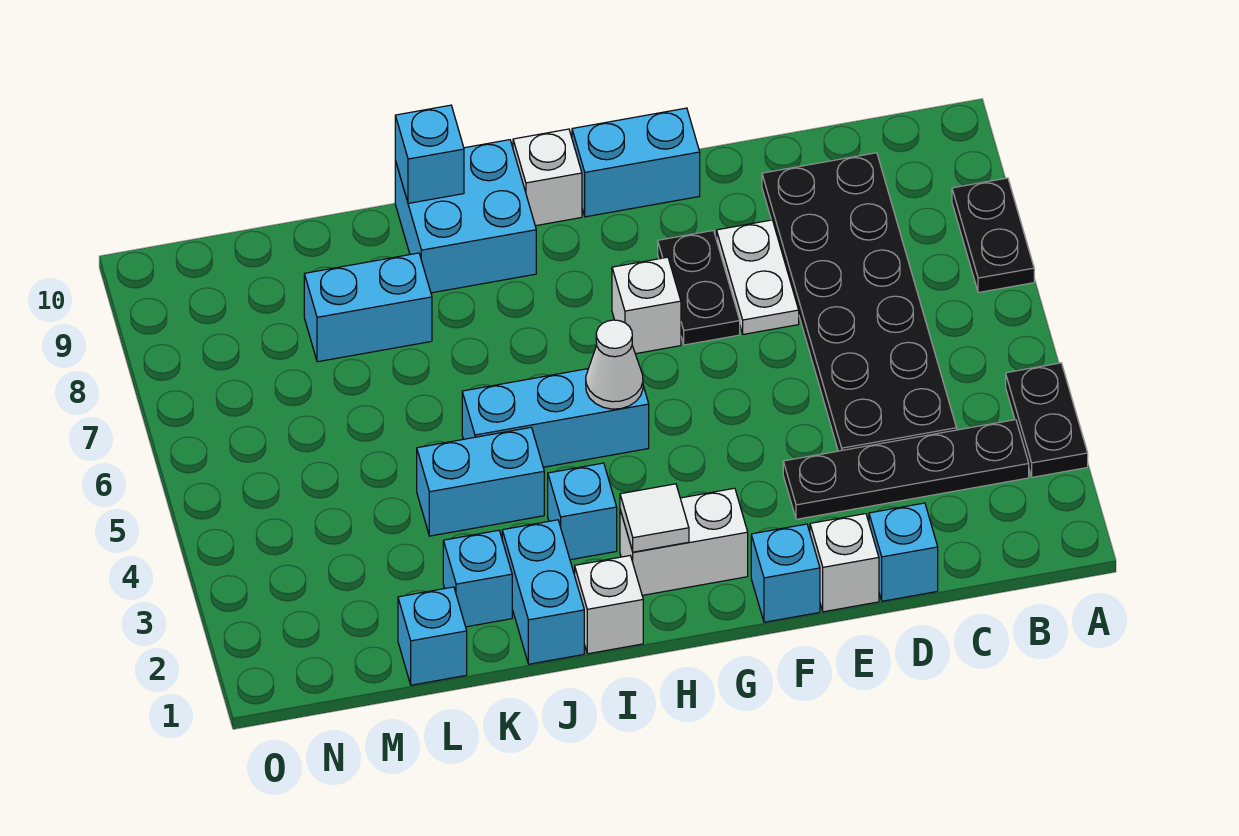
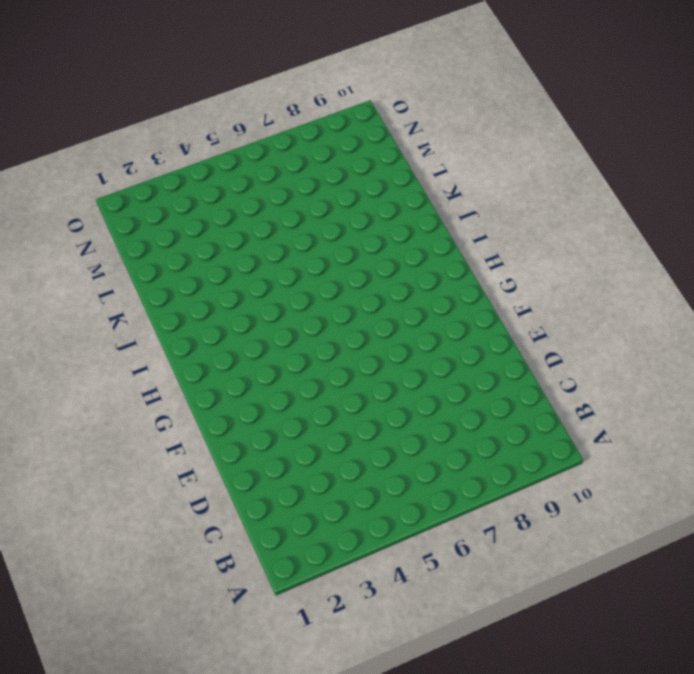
none -> black 1x2 plate [1006,363,1088,477]
none -> black 1x2 plate [952,178,1034,293]
none -> black 1x4 plate [783,420,1029,519]

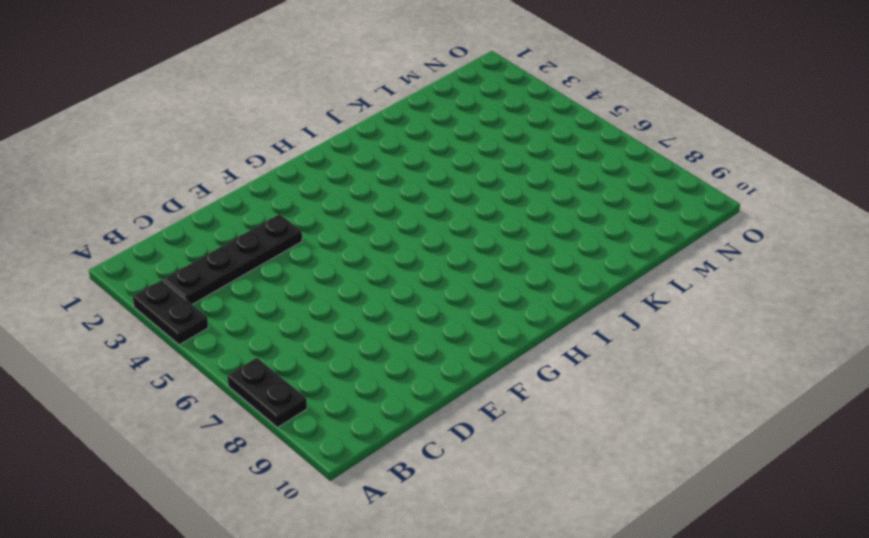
none -> black 2x6 plate [762,153,957,451]
none -> cyan 1x1 brick [869,503,938,601]
none -> white 1x1 brick [810,514,879,612]

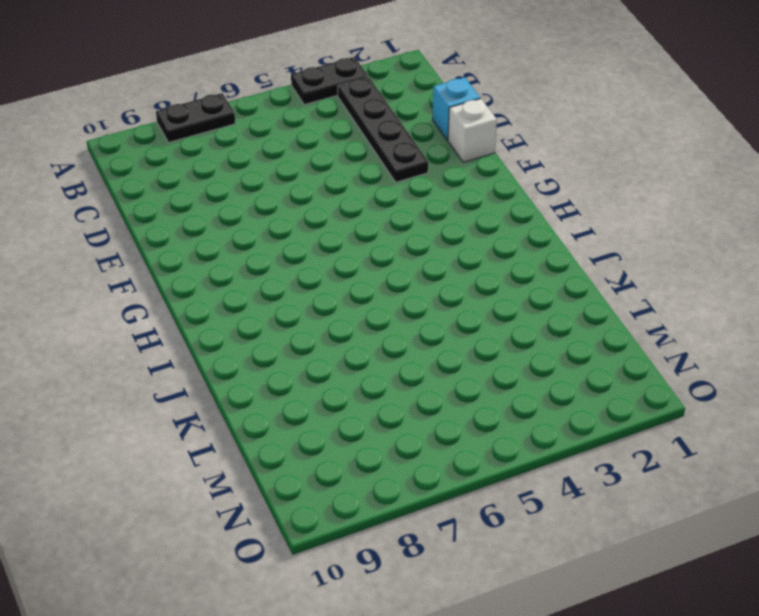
none -> black 2x6 plate [762,153,957,451]
none -> white 1x2 plate [717,220,799,334]
none -> cyan 1x1 brick [751,524,820,622]

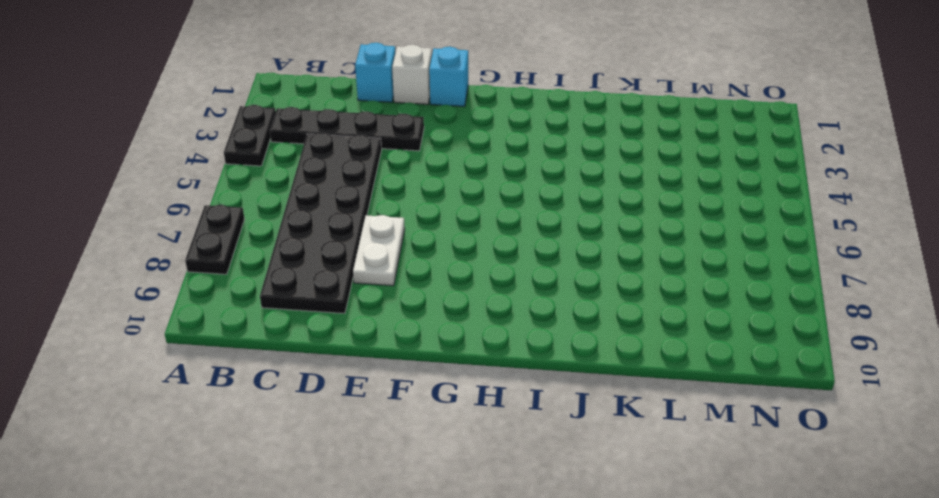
none -> black 1x2 plate [658,231,740,345]
none -> cyan 1x2 brick [572,108,700,217]
none -> white 1x2 brick [620,488,748,595]

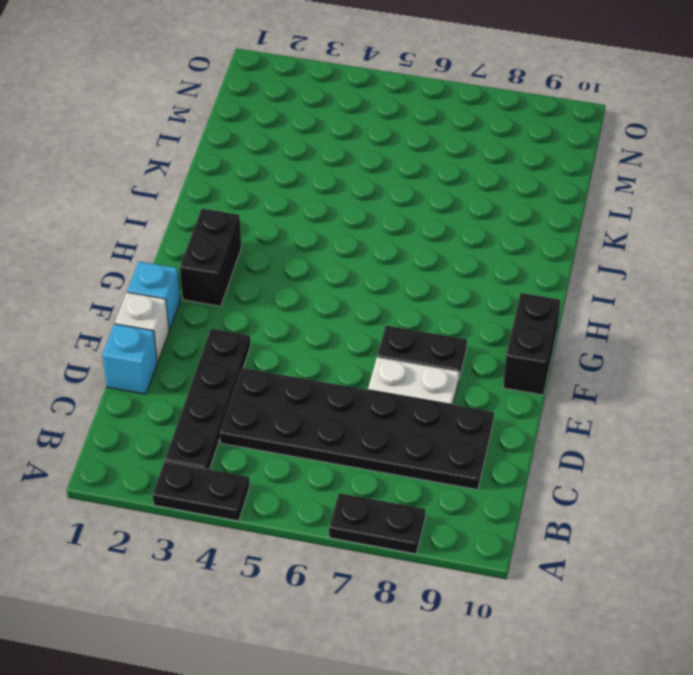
black 1x2 brick [503,293,561,395] -> cyan 1x2 brick [572,108,700,217]
black 1x2 brick [180,209,241,306] -> white 1x2 brick [620,488,748,595]
none -> white 1x1 brick [612,257,681,354]
none -> cyan 1x3 brick [462,369,649,467]
none -> white 1x1 brick [513,129,582,226]

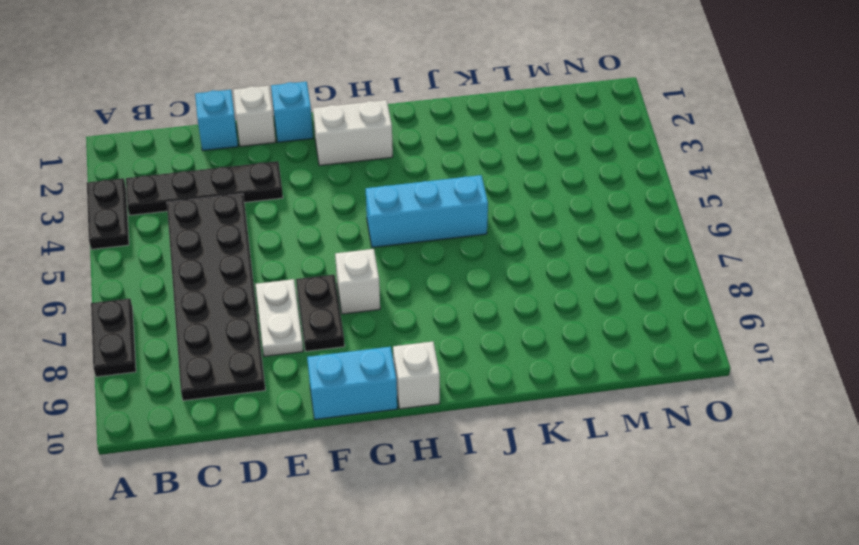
none -> white 1x1 brick [575,556,643,654]
none -> cyan 1x1 brick [548,463,617,560]
none -> cyan 2x2 brick [395,140,536,293]

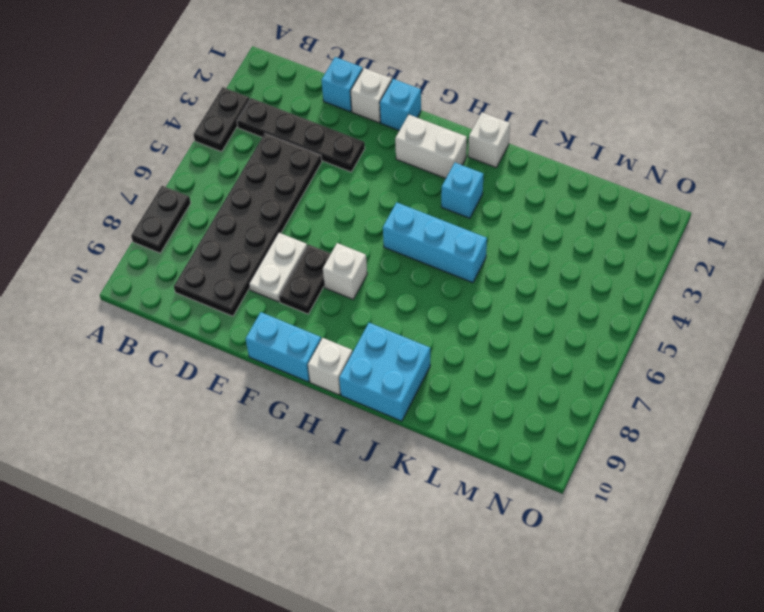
none -> cyan 1x2 brick [502,520,584,664]
none -> cyan 1x2 brick [417,427,544,536]
none -> cyan 1x1 brick [443,530,512,627]

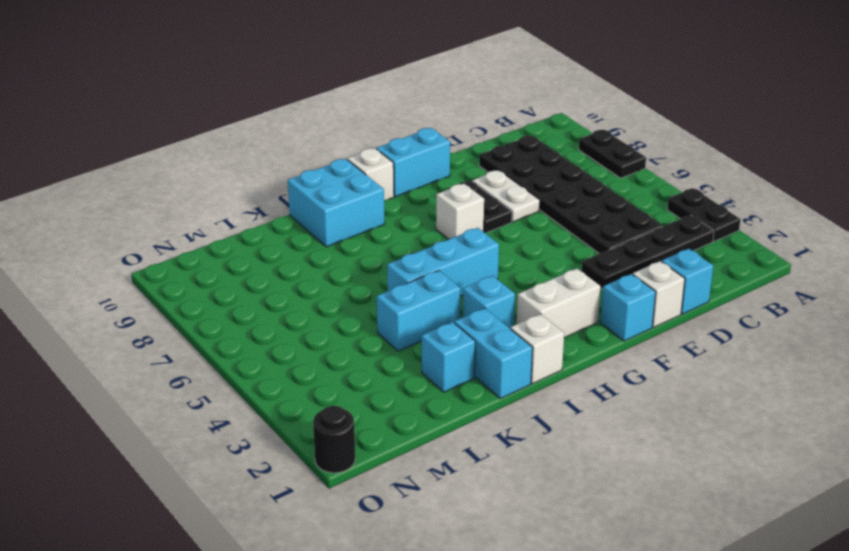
black 1x1 round brick [313,406,355,473] -> none
none -> cyan 1x2 brick [304,253,432,362]
none -> cyan 1x1 brick [398,587,467,685]
none -> white 1x1 tile [620,484,689,552]

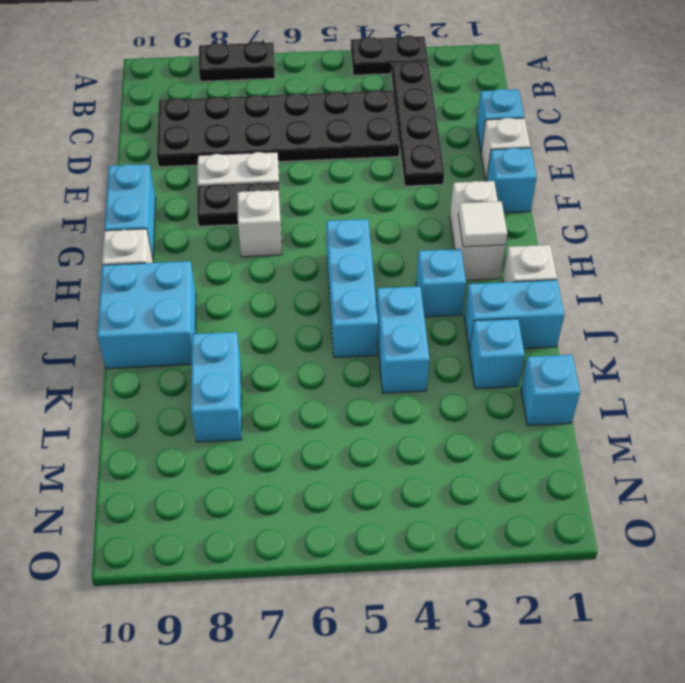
none -> white 1x1 cone [586,320,643,409]
none -> cyan 1x1 brick [395,105,464,203]

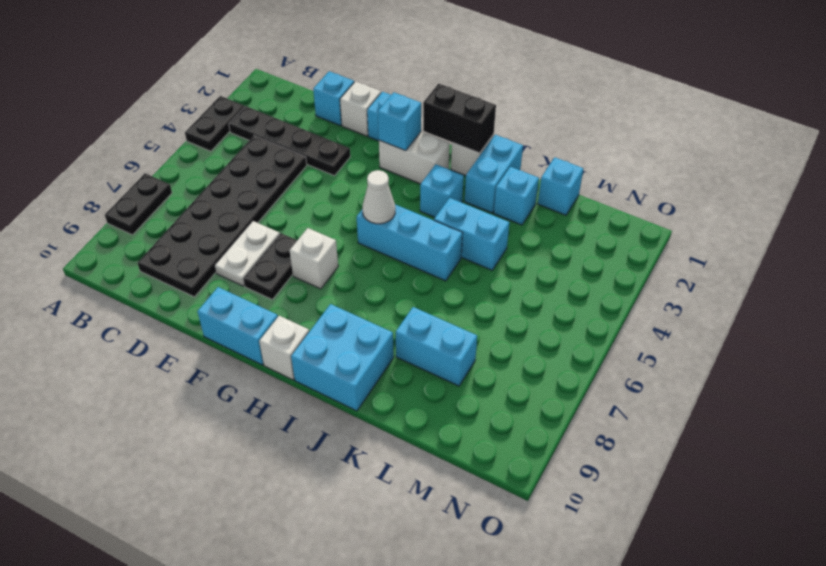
cyan 1x1 brick [378,92,421,151] -> cyan 1x1 brick moved to [395,105,464,203]
black 1x2 brick [423,84,496,153] -> none
none -> white 1x1 tile [620,484,689,552]

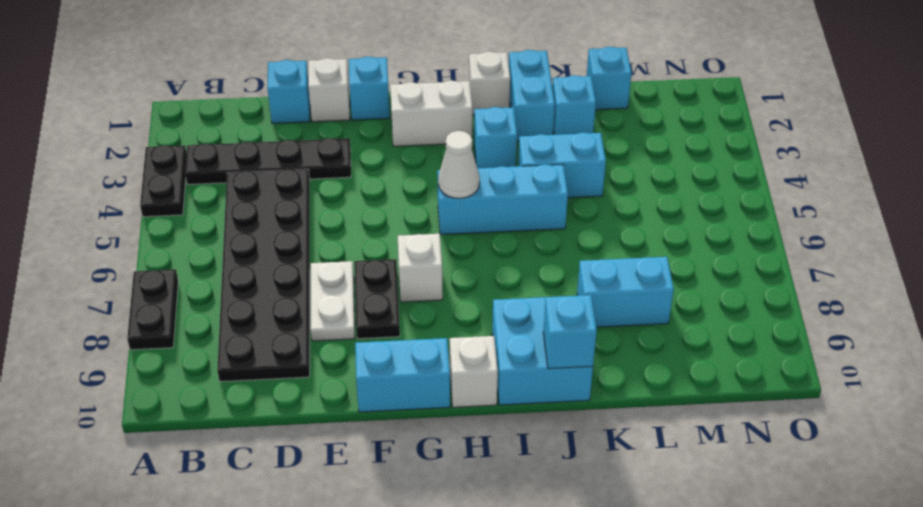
none -> white 1x1 tile [620,484,689,552]

